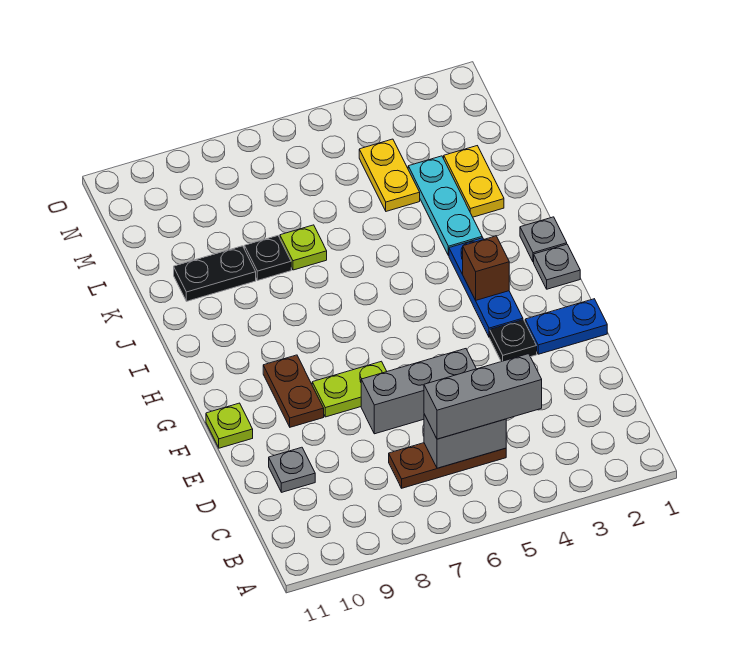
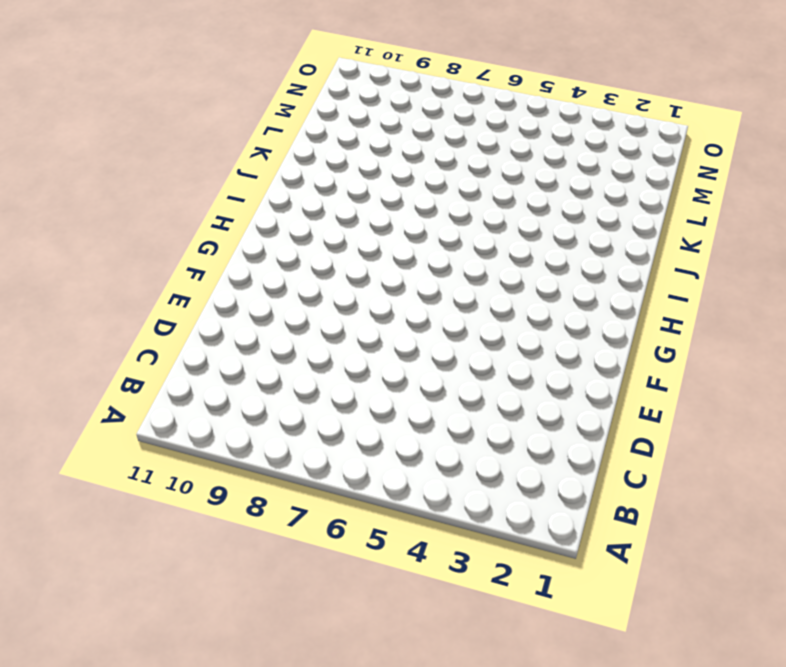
none -> brown 1x3 plate [389,443,506,488]
none -> grey 1x1 plate [269,447,315,492]
none -> grey 1x3 brick [361,349,476,434]

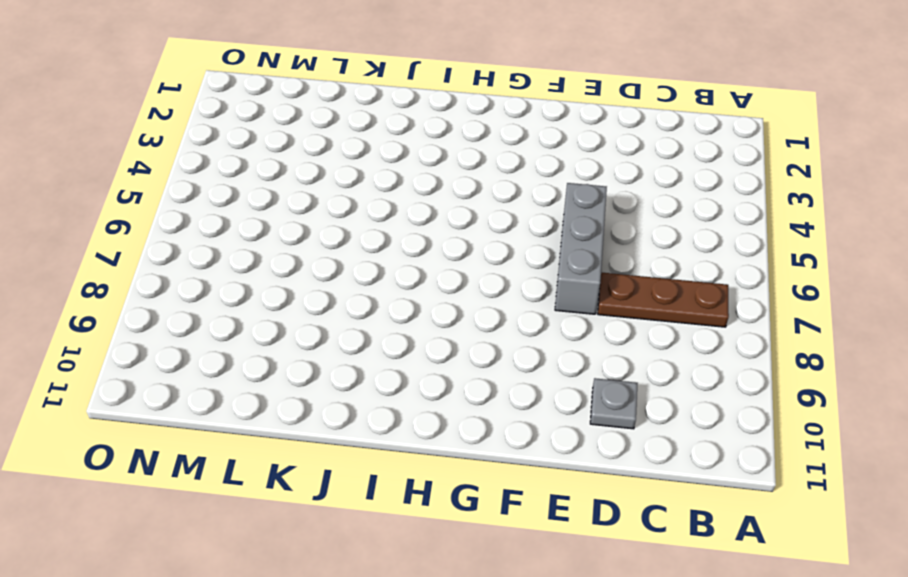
brown 1x3 plate [598,273,729,327] -> brown 1x3 plate turned to [389,443,506,488]
none -> blue 1x2 plate [525,299,607,354]
none -> black 1x1 plate [490,320,537,362]
none -> lime 1x2 plate [312,361,387,417]

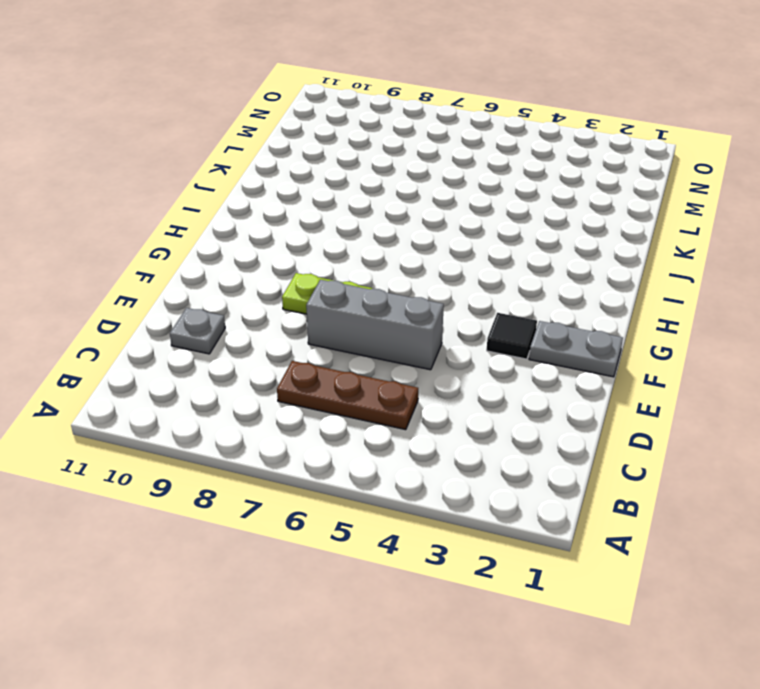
grey 1x2 plate [529,321,623,377] -> blue 1x2 plate [525,299,607,354]
black 1x1 tile [487,313,537,359] -> black 1x1 plate [490,320,537,362]
none -> brown 1x2 plate [263,355,324,427]
none -> lime 1x1 plate [206,403,253,448]
none -> blue 1x3 plate [449,238,523,338]

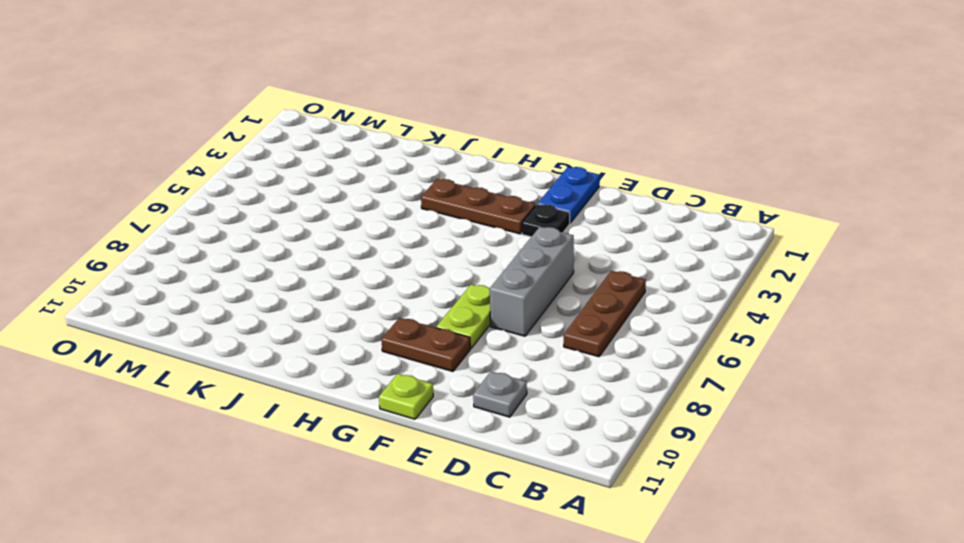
brown 1x3 plate [421,179,535,234] -> blue 1x3 plate [449,238,523,338]
none -> grey 1x1 plate [534,244,580,289]
none -> grey 1x1 plate [520,217,567,262]
none -> cyan 1x3 plate [408,156,482,256]

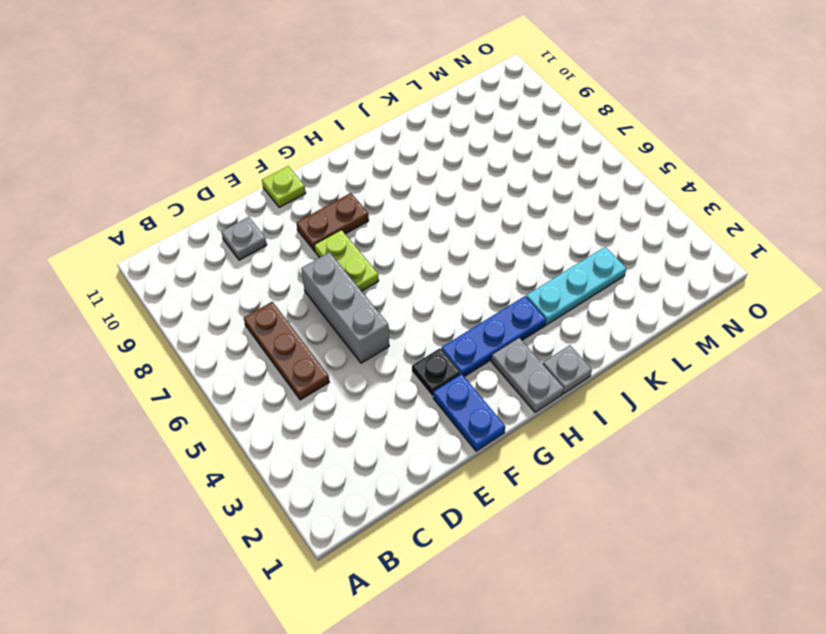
grey 1x2 plate [491,338,564,412] -> grey 1x1 plate [534,244,580,289]
none -> yellow 1x2 plate [444,146,504,217]
none -> lime 1x1 plate [280,225,327,270]
none -> black 1x1 plate [244,236,291,281]

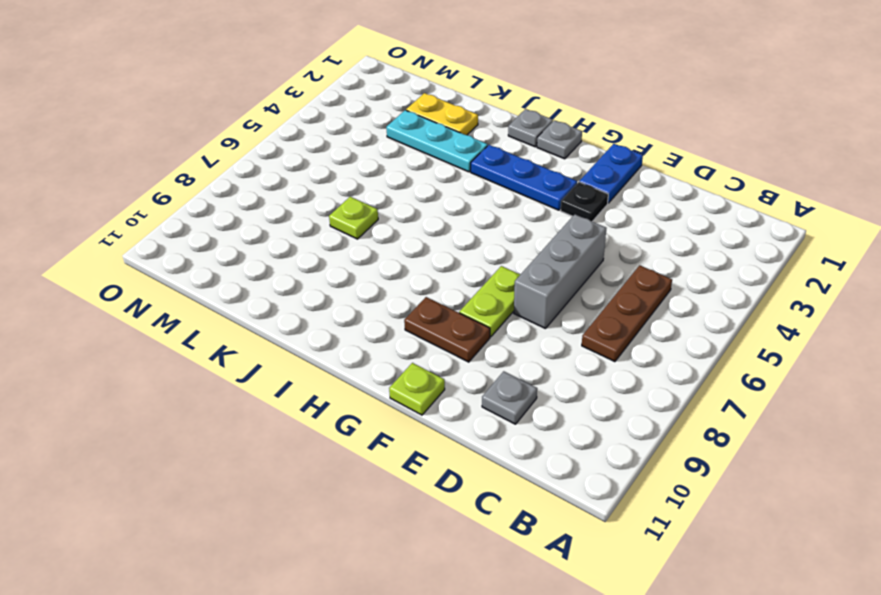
none -> black 1x1 plate [244,236,291,281]
none -> black 1x2 plate [174,246,256,301]
none -> yellow 1x2 plate [359,139,420,211]

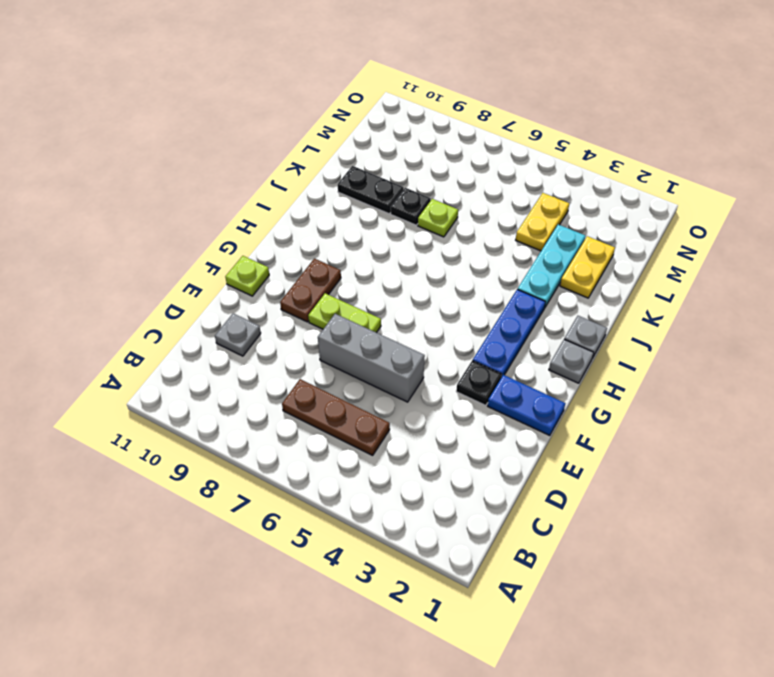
none -> grey 1x2 brick [424,414,506,468]
none -> brown 1x1 brick [463,236,509,300]
none -> grey 1x3 brick [424,354,542,439]

